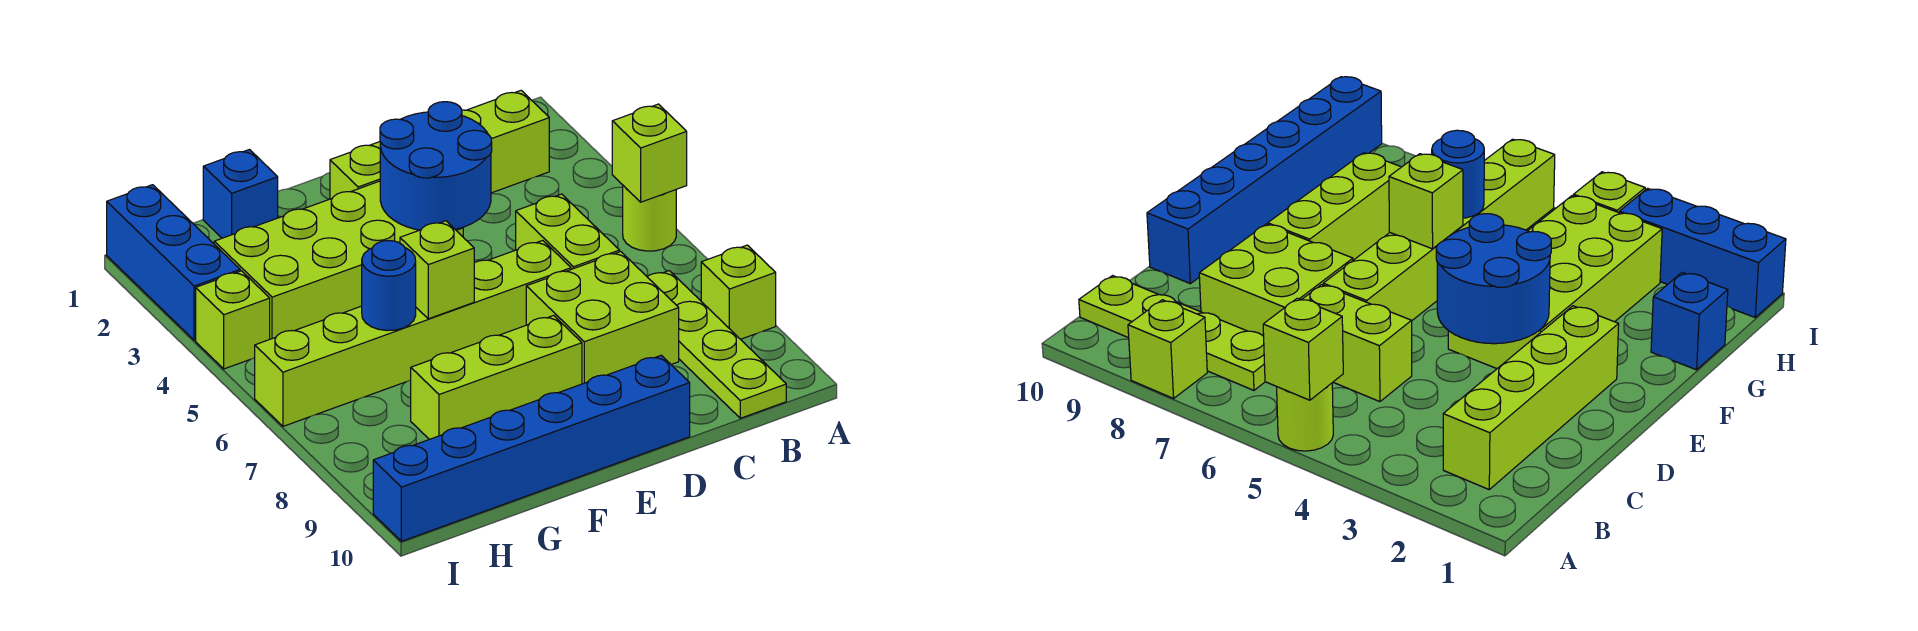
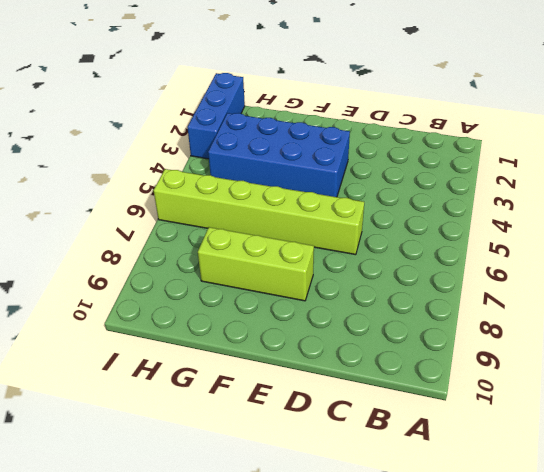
blue 2x4 brick [208,113,350,197] -> lime 2x4 brick [214,181,463,339]
none -> lime 1x1 round brick [623,186,676,251]
none -> lime 1x1 brick [701,245,776,339]
none -> lime 1x4 brick [330,90,549,199]

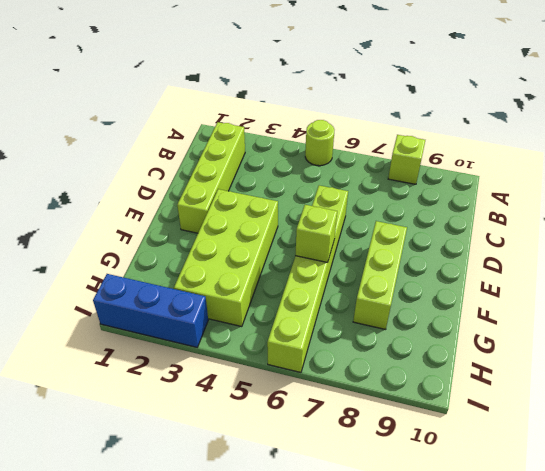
none -> lime 1x4 plate [647,271,786,418]
none -> lime 1x2 brick [516,194,620,269]
none -> lime 2x2 brick [526,252,679,384]

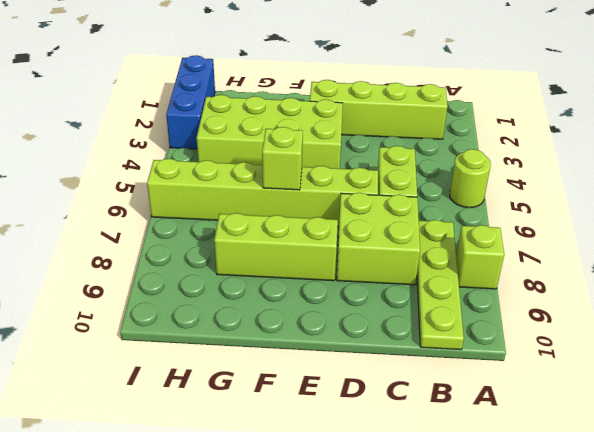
none -> blue 1x6 brick [373,355,690,541]
none -> blue 1x1 brick [203,150,278,238]
none -> lime 1x1 brick [196,271,270,369]

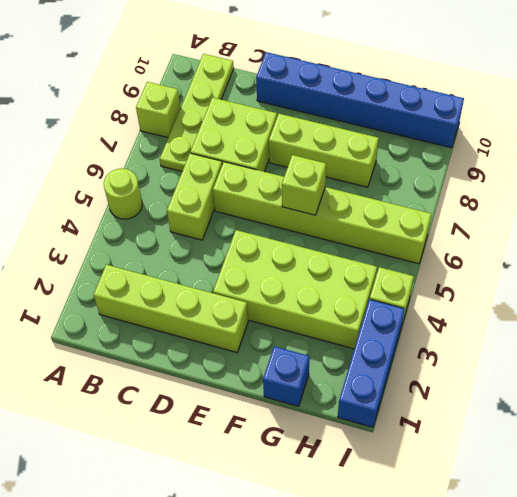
none -> lime 1x1 brick [612,104,687,202]
none -> blue 2x2 round brick [380,102,492,230]
none -> blue 1x1 round brick [362,241,416,331]

